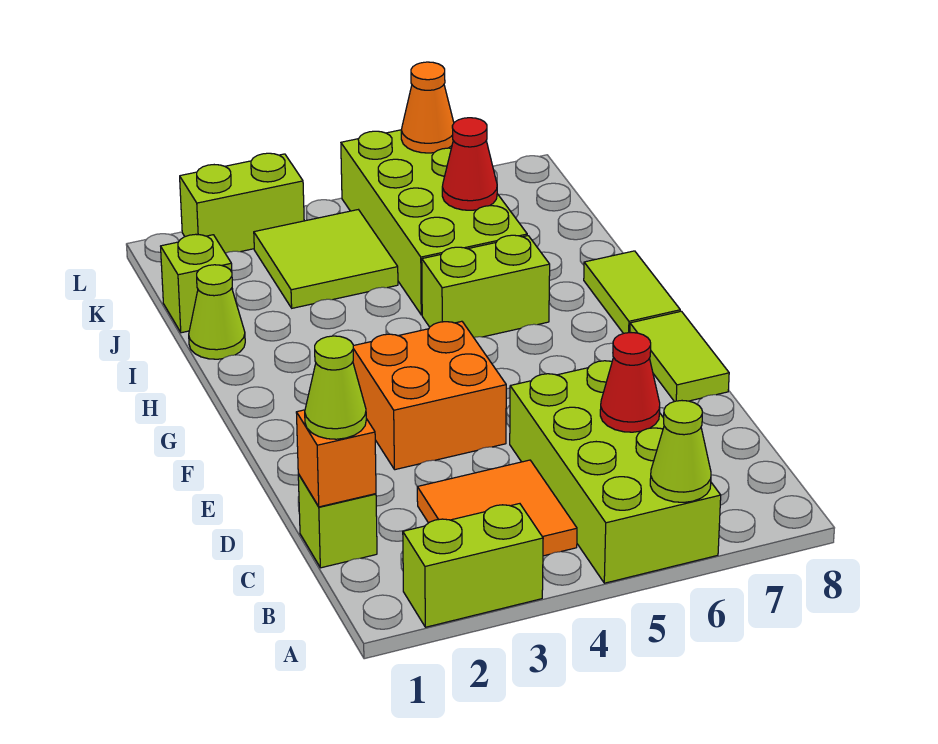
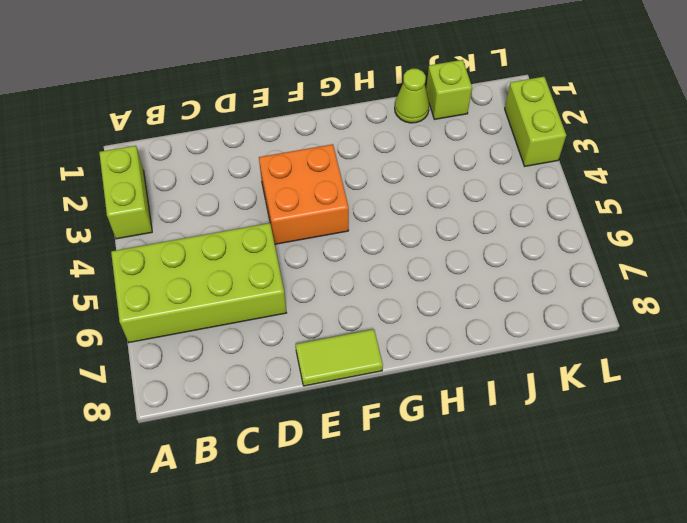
none -> orange 2x2 tile [417,460,577,556]
none -> lime 1x1 brick [298,474,377,568]
none -> lime 1x2 tile [584,251,680,334]

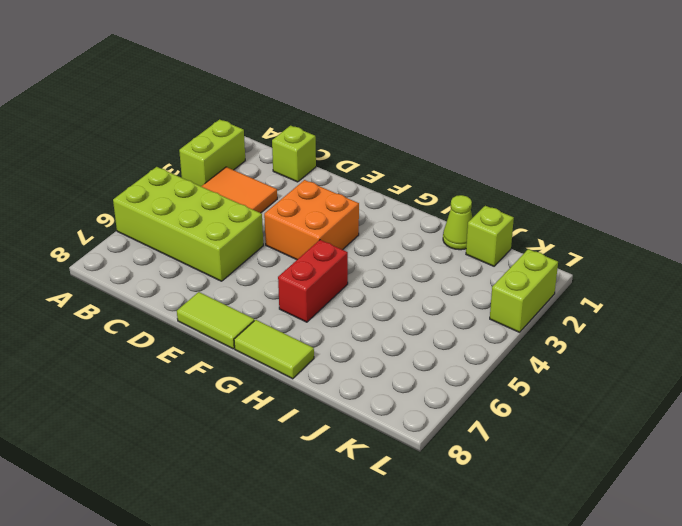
red 1x2 brick [278,240,348,322] -> none
none -> lime 1x2 brick [422,235,550,337]
none -> lime 2x4 brick [341,130,527,315]
none -> lime 2x2 tile [254,210,398,308]

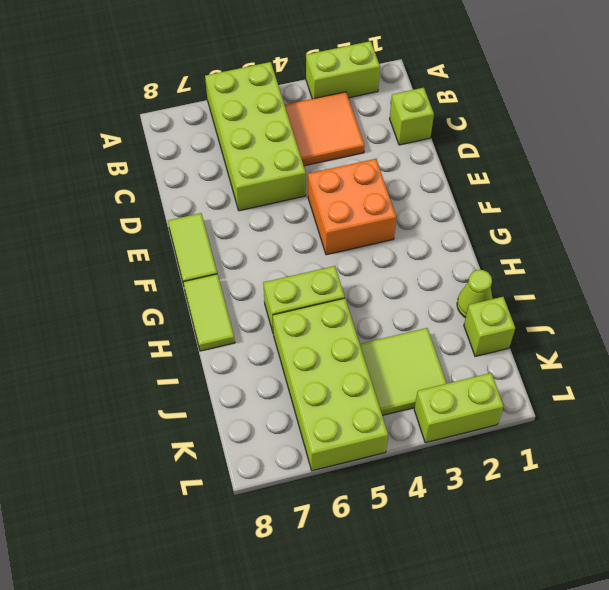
none -> lime 1x1 cone [650,401,711,502]
none -> orange 1x1 brick [296,410,376,507]
none -> red 1x1 cone [600,333,660,432]

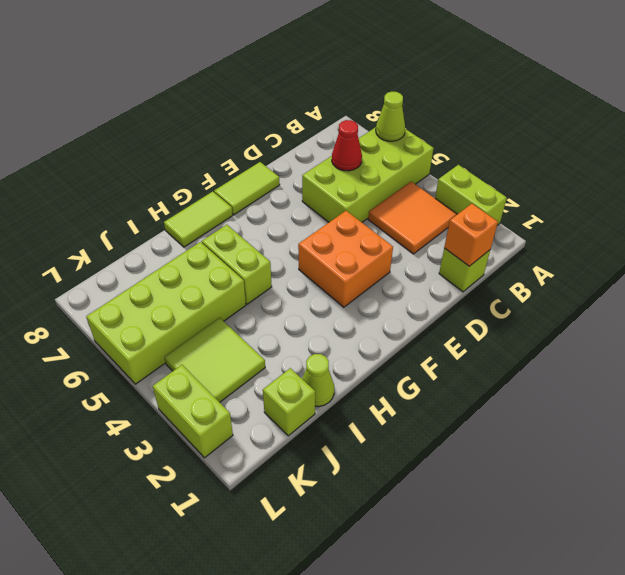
none -> red 1x1 cone [442,118,497,210]
none -> orange 1x1 cone [401,62,454,153]
none -> lime 1x1 cone [305,336,366,439]

